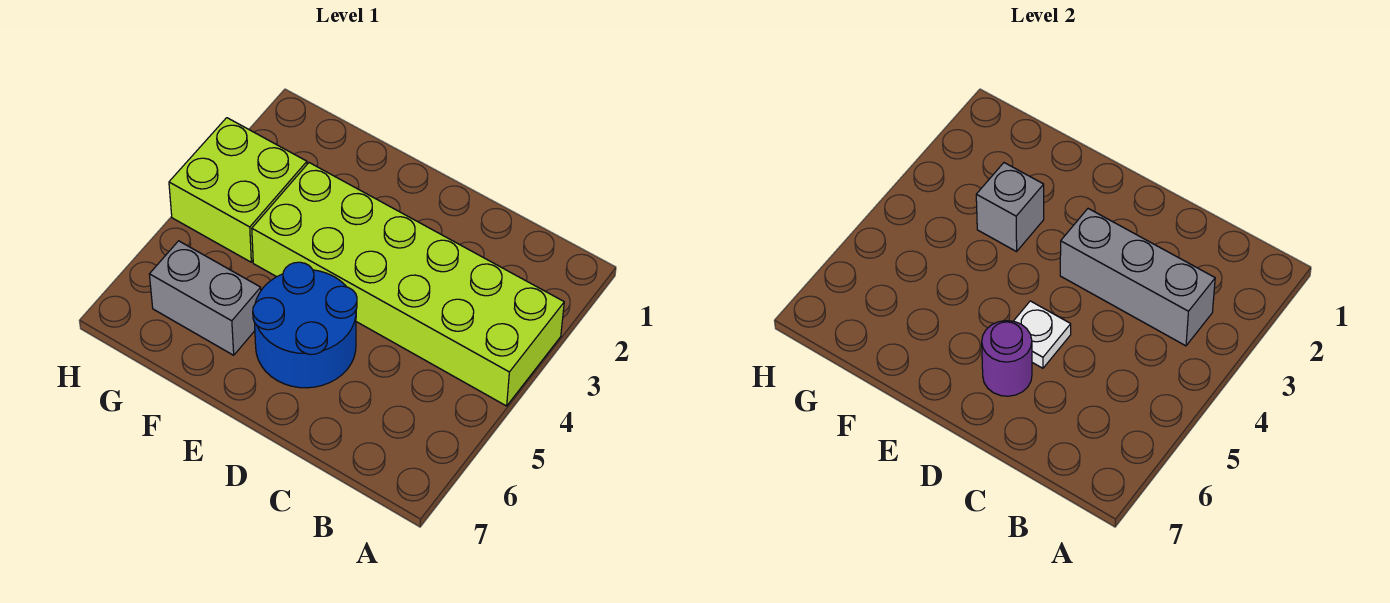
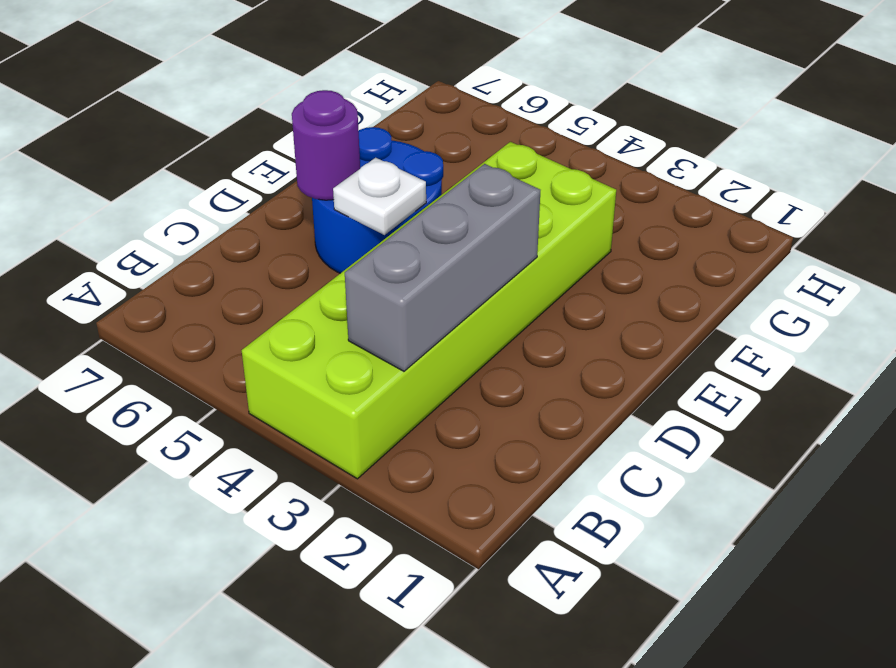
none -> grey 1x2 brick [149,241,261,355]
none -> lime 2x2 brick [169,118,307,262]

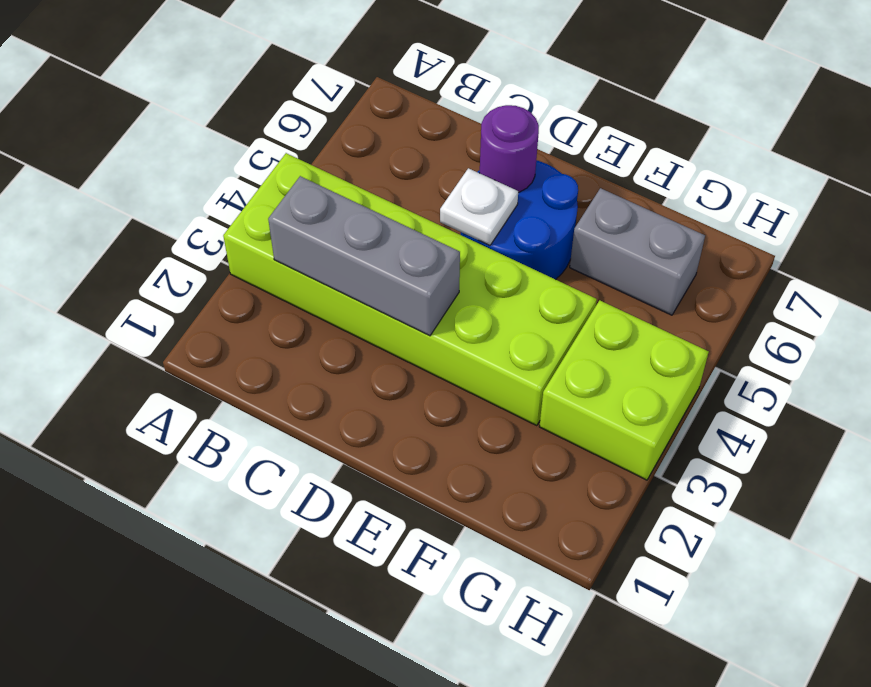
none -> grey 1x1 brick [976,163,1044,252]

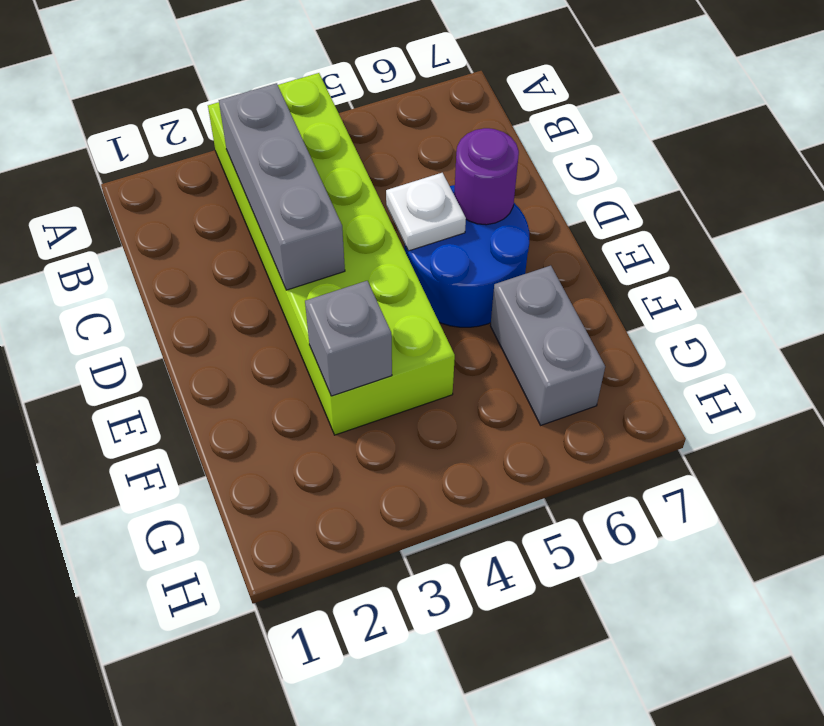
none -> lime 2x2 brick [169,118,307,262]

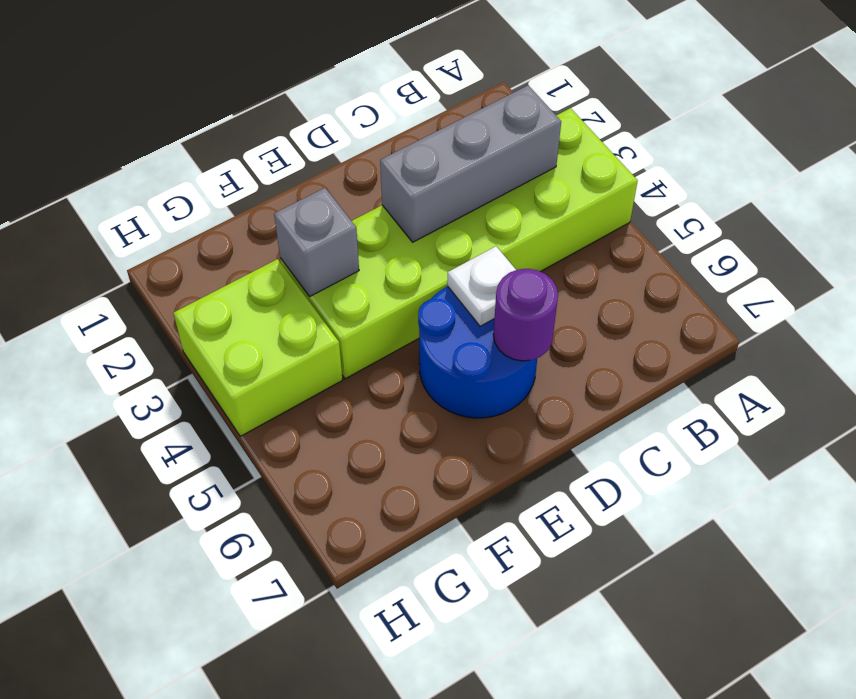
none -> grey 1x2 brick [149,241,261,355]

